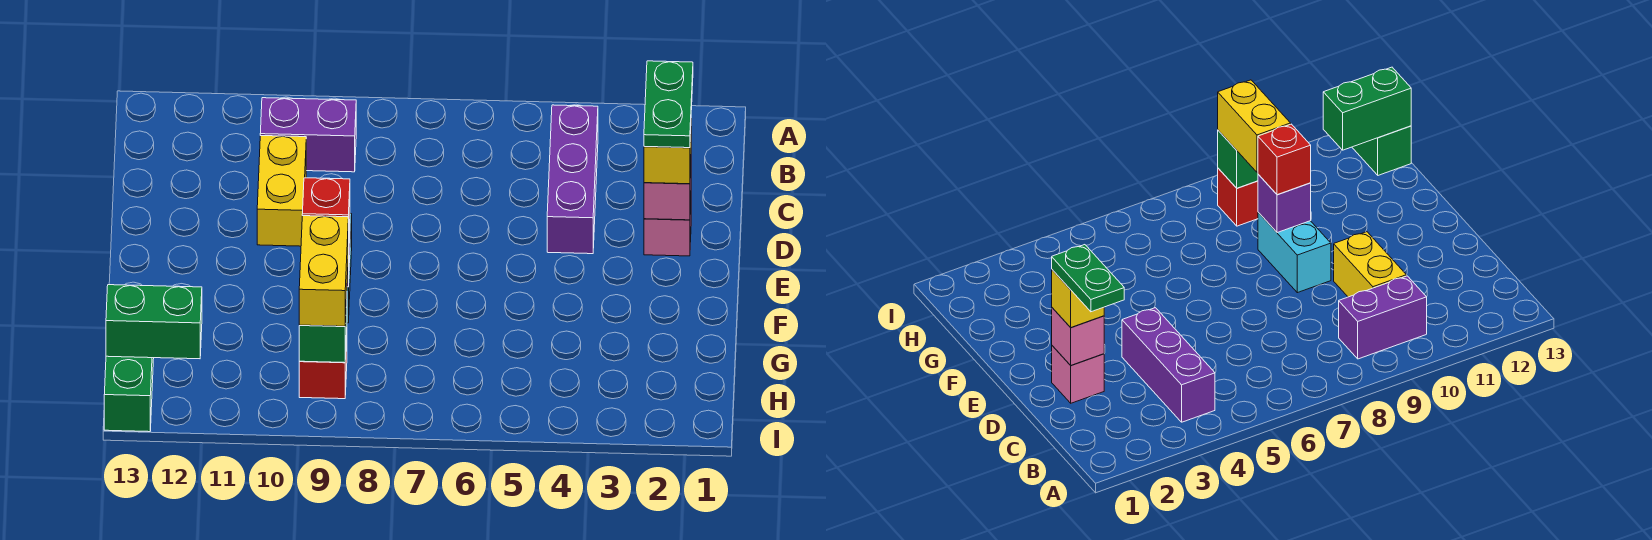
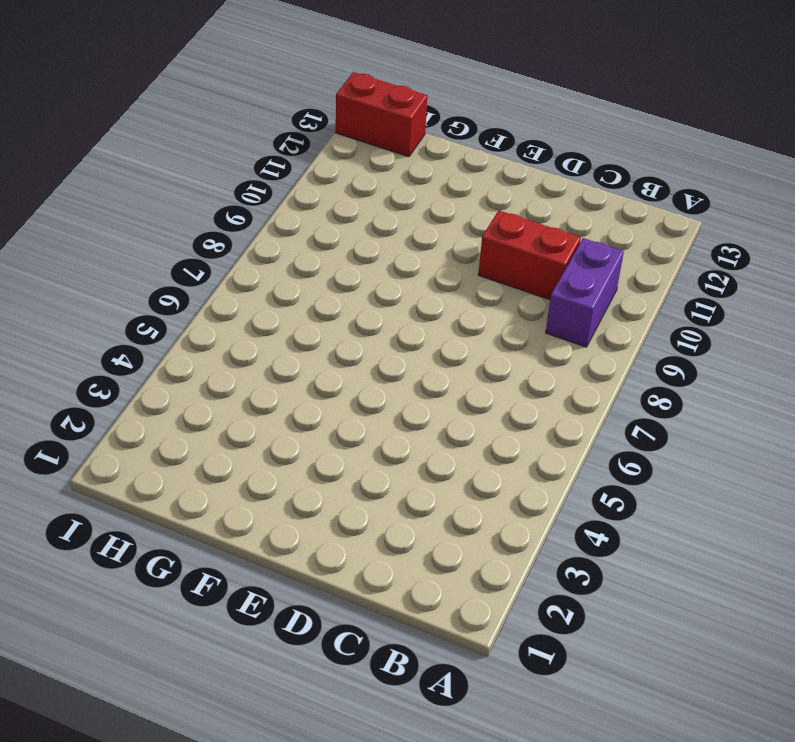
red 1x2 brick [478,210,581,300] -> yellow 1x2 brick [257,136,306,246]
red 1x2 brick [336,72,428,157] -> green 1x2 brick [104,356,154,432]
none -> purple 1x3 brick [547,105,598,254]
none -> pink 1x1 brick [644,206,691,256]
none -> cyan 1x2 brick [1258,212,1331,293]

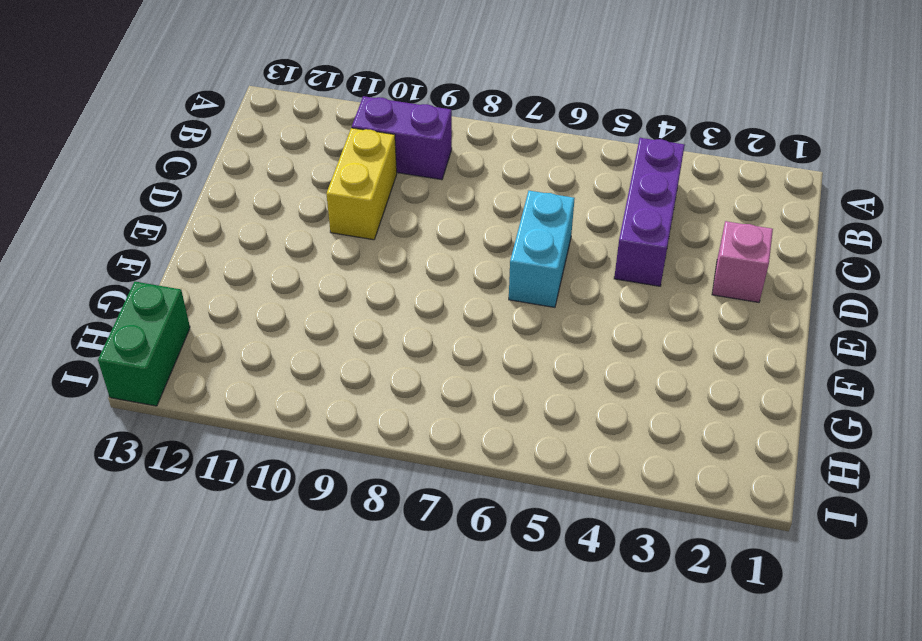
cyan 1x2 brick [509,191,575,307] -> cyan 1x2 brick moved to [1258,212,1331,293]
none -> red 1x1 brick [299,335,347,399]
none -> pink 1x1 brick [644,170,691,220]
none -> purple 1x1 brick [1258,174,1311,233]

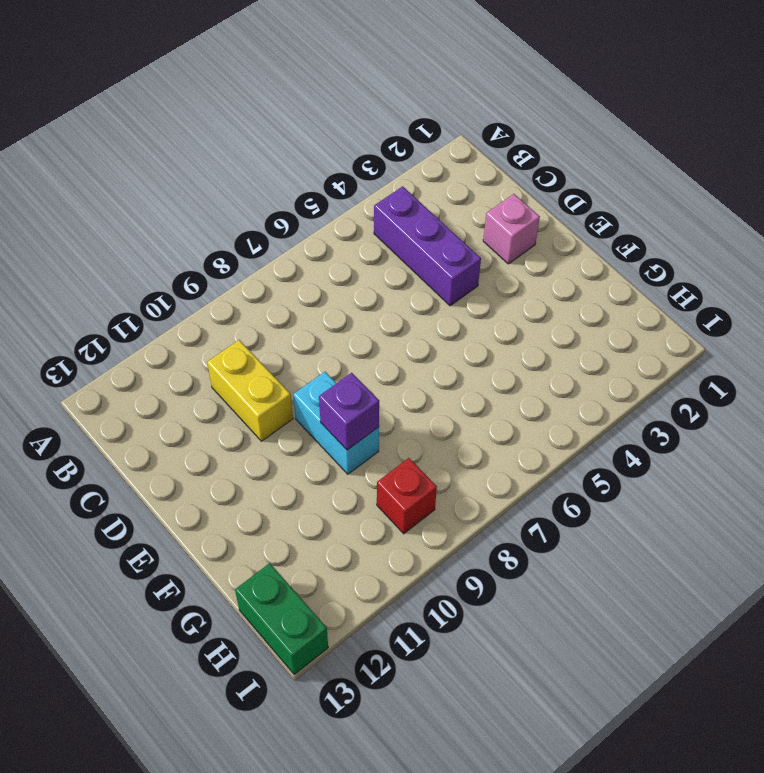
none -> purple 1x2 brick [260,98,356,172]
none -> pink 1x1 brick [644,170,691,220]
none -> green 1x1 brick [299,299,347,363]

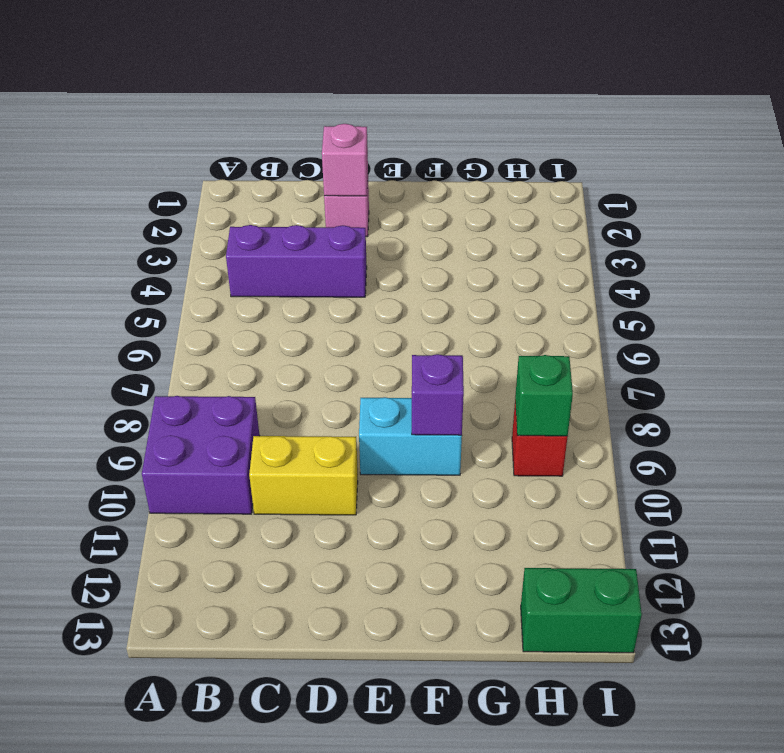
purple 2x2 brick [142,396,260,514] -> purple 1x2 brick [260,98,356,172]
none -> green 1x2 brick [106,285,202,359]
none -> yellow 1x1 brick [644,134,691,184]
none -> red 1x1 brick [302,178,350,250]

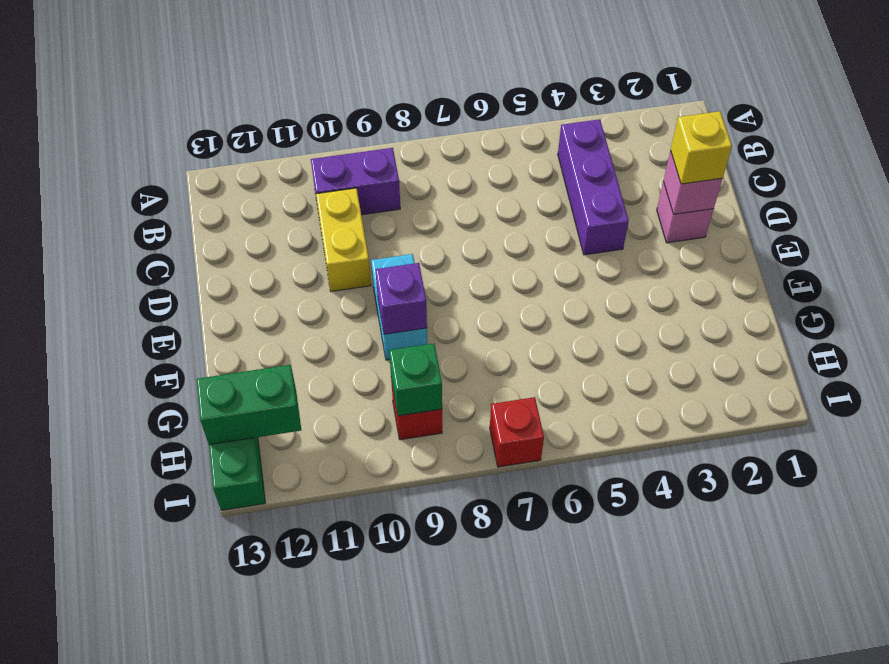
red 1x1 brick [490,397,544,467] -> red 1x1 brick moved to [302,178,350,250]
none -> yellow 1x2 brick [299,216,348,326]
none -> green 1x2 plate [644,61,693,148]

